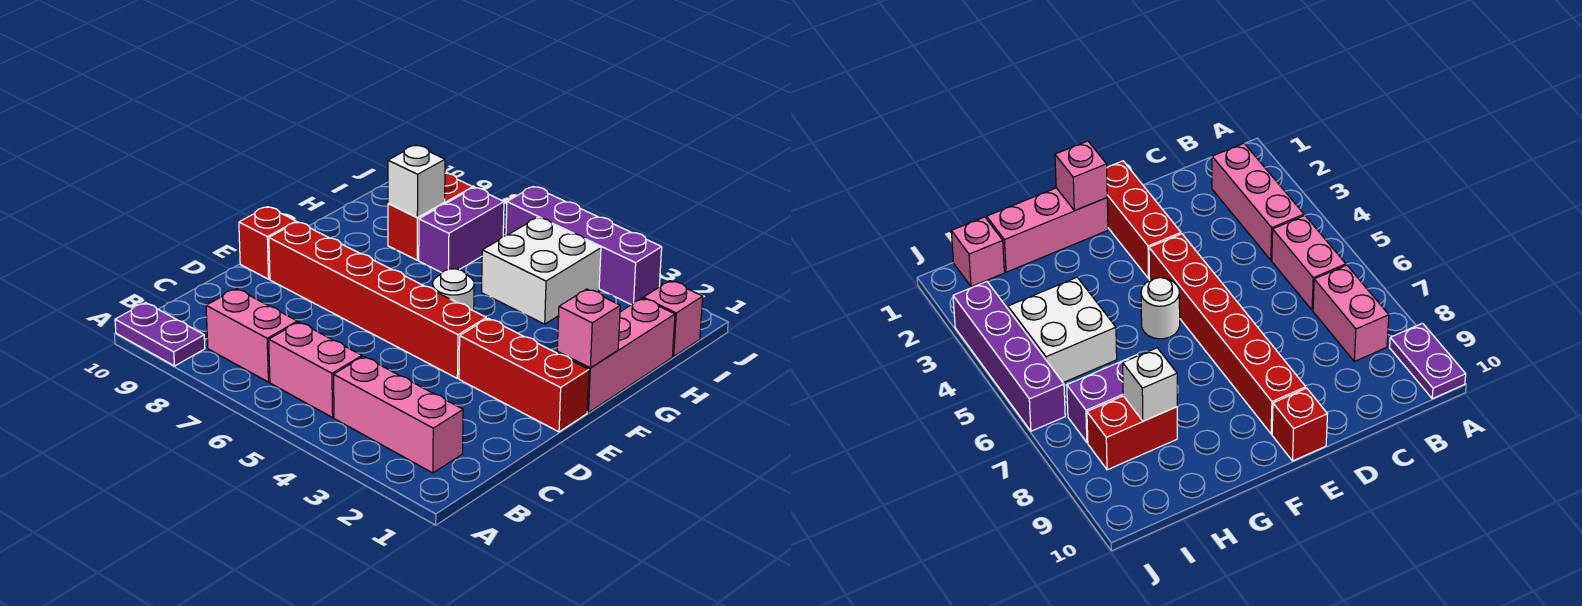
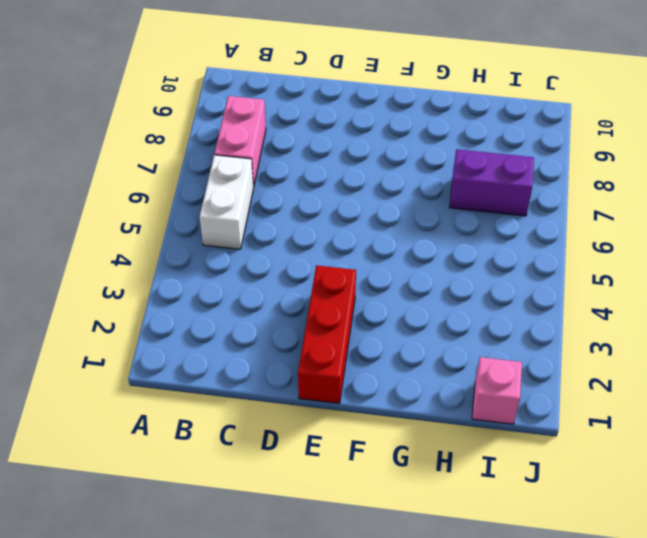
white 1x2 brick [200,155,254,249] -> pink 1x2 brick [269,322,362,418]
none -> purple 1x2 plate [115,303,205,366]
none -> pink 1x3 brick [334,356,463,473]
none -> red 1x6 brick [269,222,486,378]

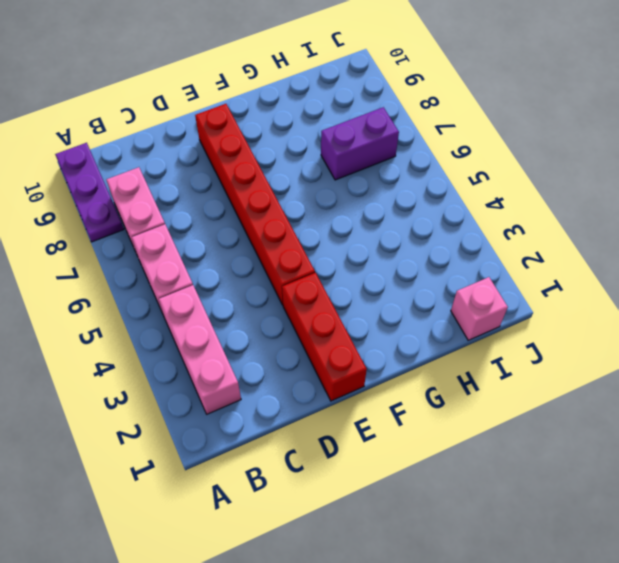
purple 1x3 plate [55,143,124,242] -> purple 1x2 plate [115,303,205,366]
none -> red 1x1 brick [239,207,296,279]
none -> pink 1x3 brick [557,298,675,413]
none -> white 1x1 round brick [433,269,474,311]

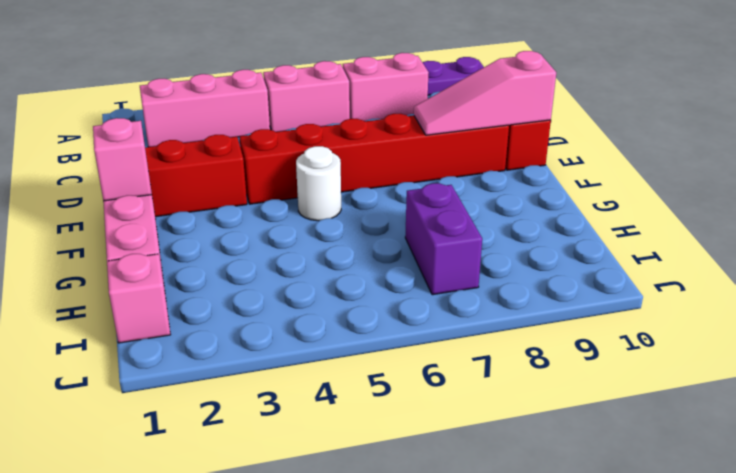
pink 1x3 slope [414,51,556,135] -> none
none -> white 2x2 brick [482,218,601,324]
none -> red 1x2 brick [388,173,473,260]
none -> purple 1x4 brick [506,187,662,305]

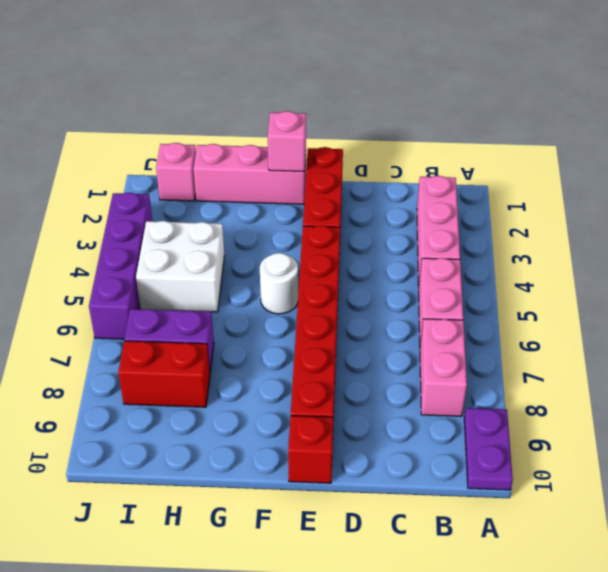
none -> white 1x1 brick [388,145,445,217]

